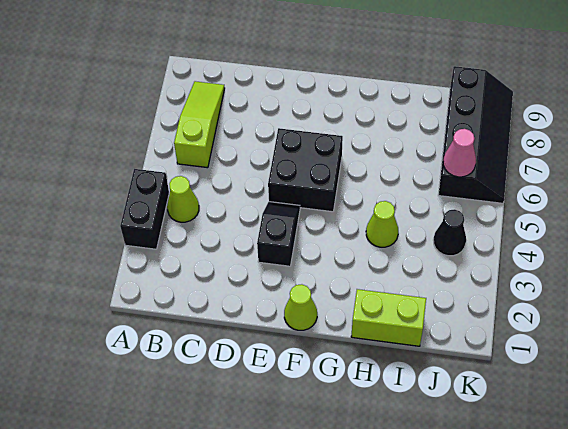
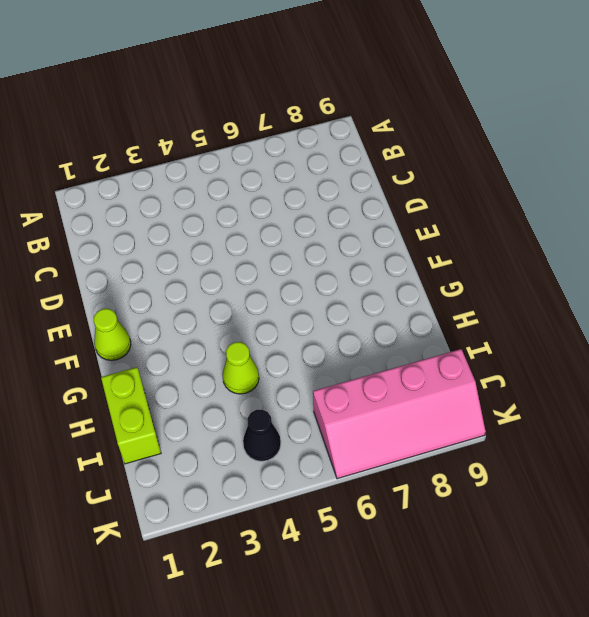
pink 2x4 slope [313,349,486,479] -> black 2x4 slope [438,66,513,203]
none -> black 1x2 brick [120,169,169,249]
none -> lime 1x1 cone [167,176,199,222]

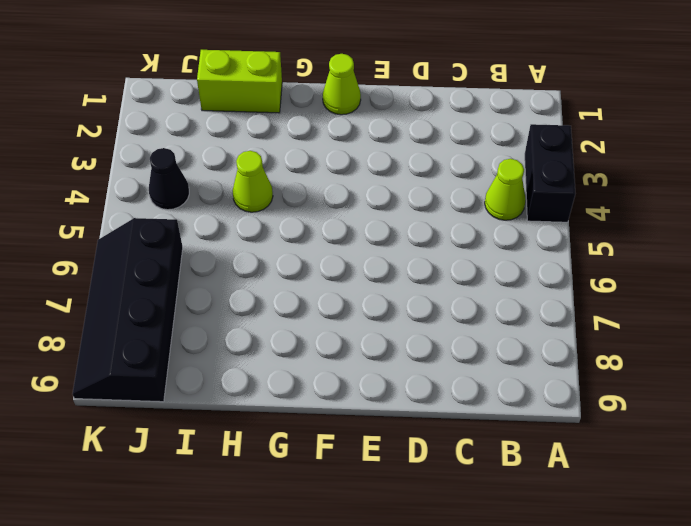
none -> lime 1x3 slope [174,81,225,168]
none -> black 1x2 slope [257,202,300,266]

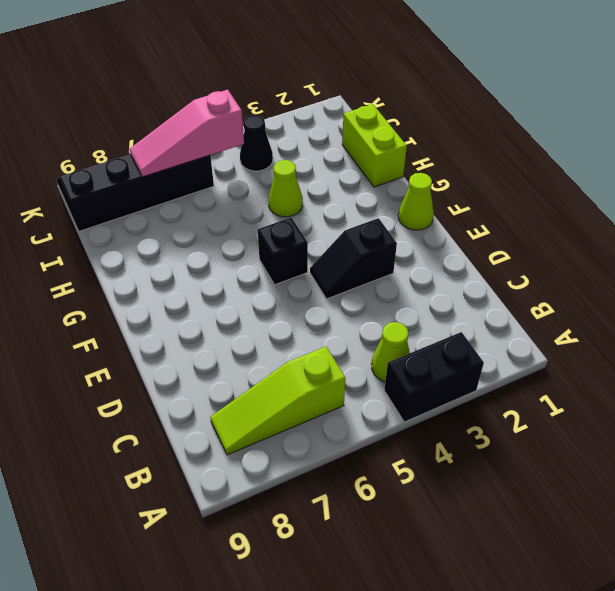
black 1x1 brick [258,218,308,285] -> black 2x2 brick [268,128,343,212]
pink 1x3 slope [130,90,244,177] -> pink 1x1 cone [443,129,476,177]

